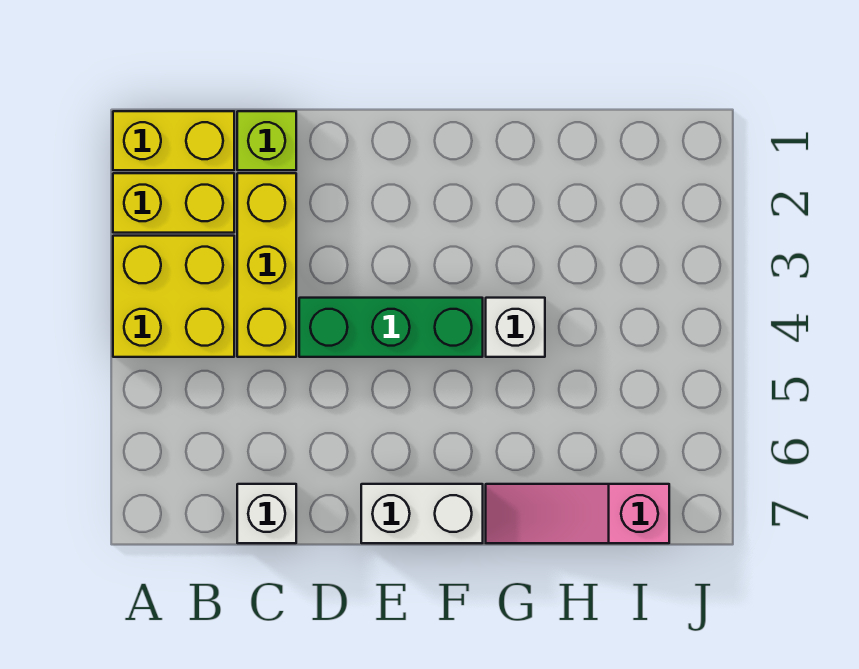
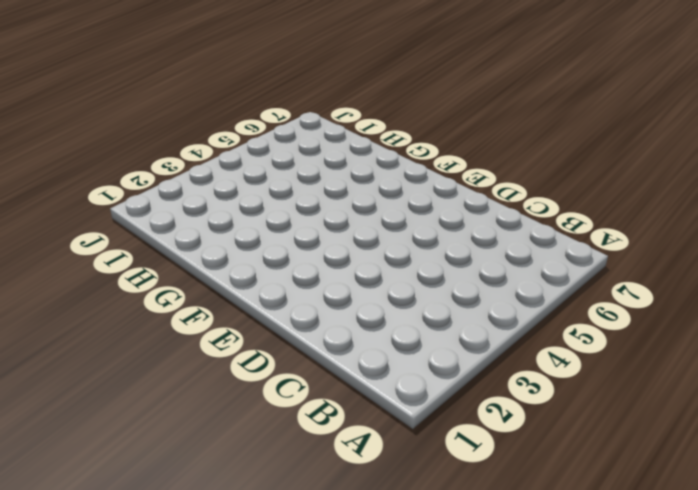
none -> yellow 1x2 brick [113,111,234,170]
none -> yellow 1x2 brick [113,173,234,233]

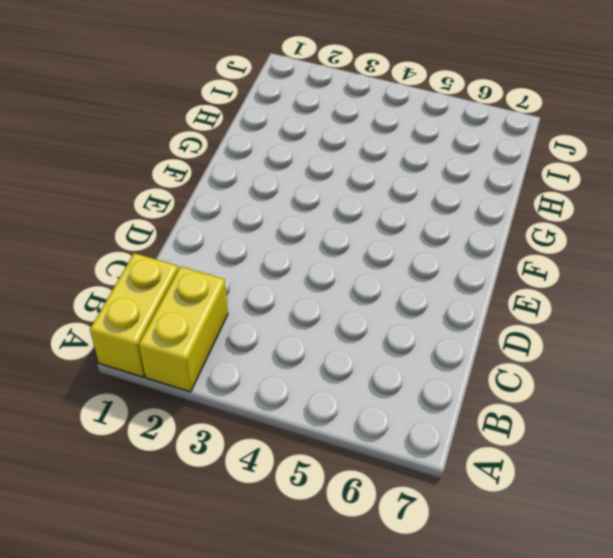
none -> yellow 2x2 brick [113,236,234,357]
none -> lime 1x1 brick [237,111,296,170]

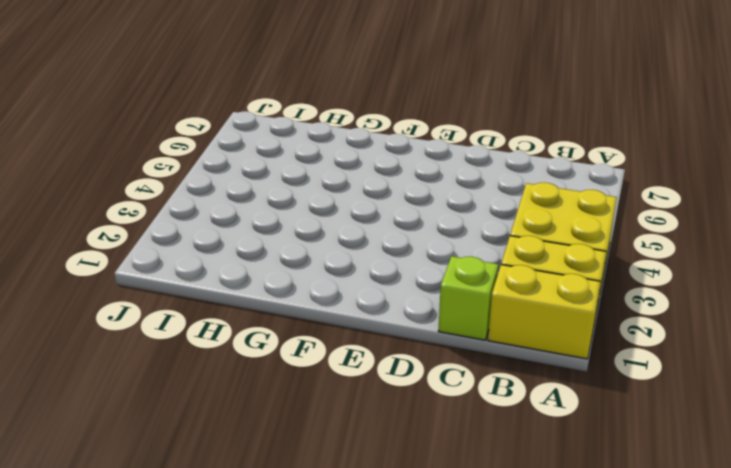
none -> yellow 1x3 brick [237,173,296,357]
none -> white 1x1 brick [237,484,296,543]

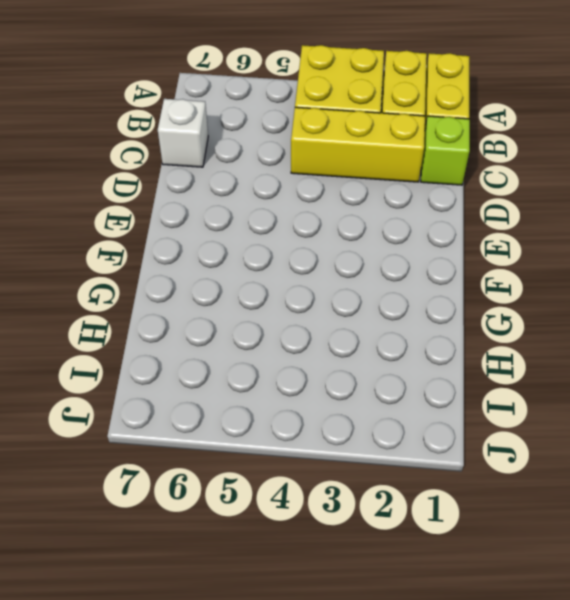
none -> green 1x3 brick [299,298,483,357]
none -> white 1x2 brick [361,484,483,543]

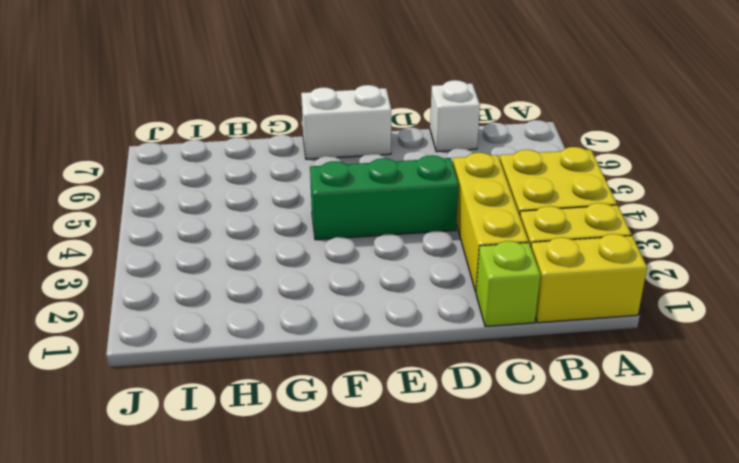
none -> white 1x1 brick [486,298,545,357]
none -> pink 1x3 slope [486,484,669,543]

